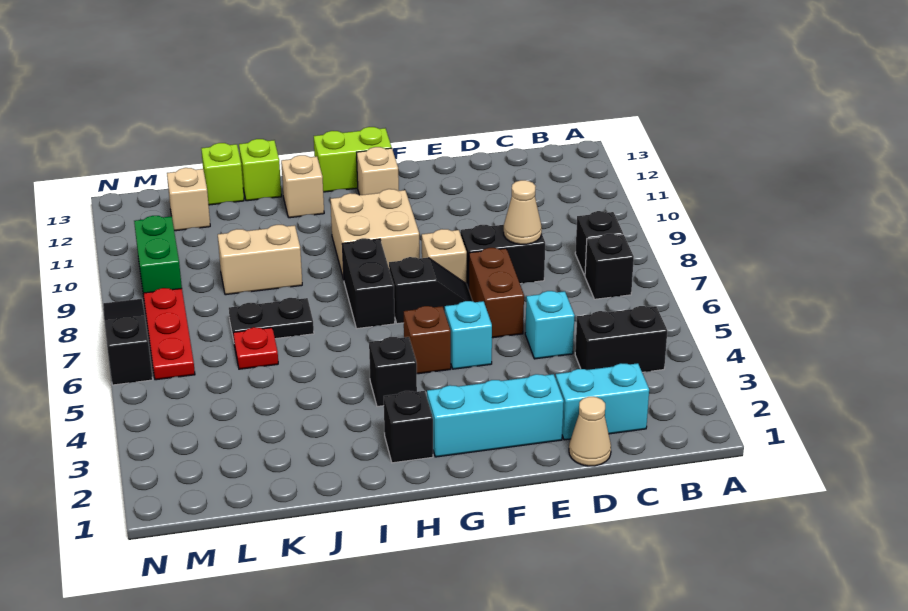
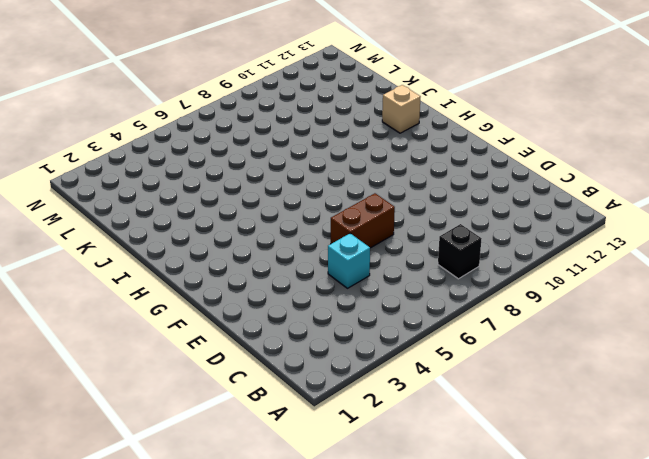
none -> black 1x2 brick [575,306,667,372]
none -> black 1x1 brick [585,234,634,299]
none -> cyan 1x2 brick [556,363,649,440]
none -> tan 1x1 cone [569,397,611,466]

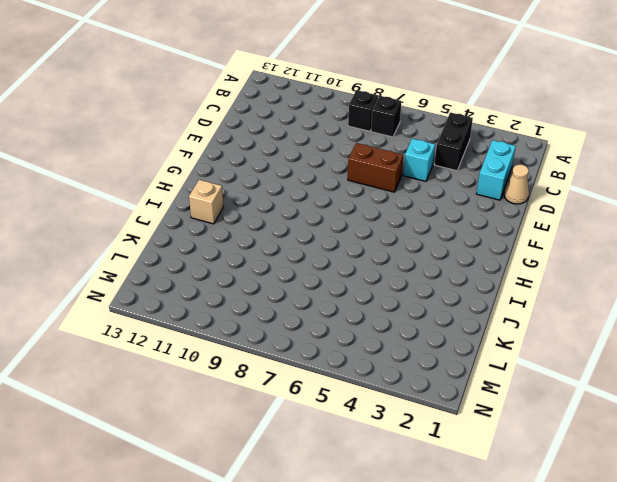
none -> black 1x2 brick [461,225,545,289]
none -> cyan 1x3 brick [427,374,564,457]
none -> cyan 1x1 brick [445,301,492,369]
none -> black 1x2 slope [389,257,472,324]

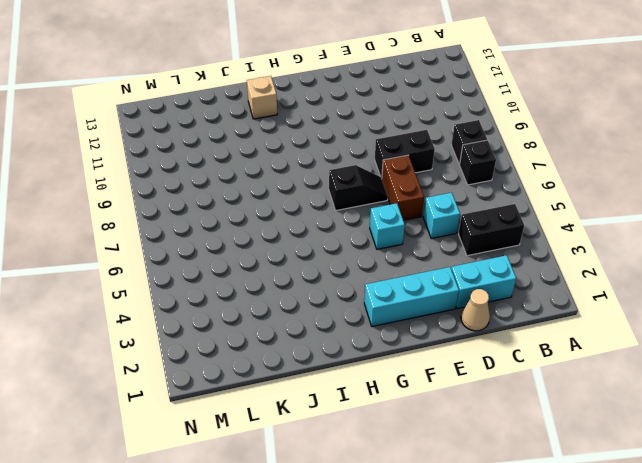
none -> tan 1x1 brick [422,229,467,283]
none -> brown 1x1 brick [404,306,451,374]
none -> tan 2x2 brick [330,189,420,279]
none -> tan 1x1 brick [357,147,399,195]

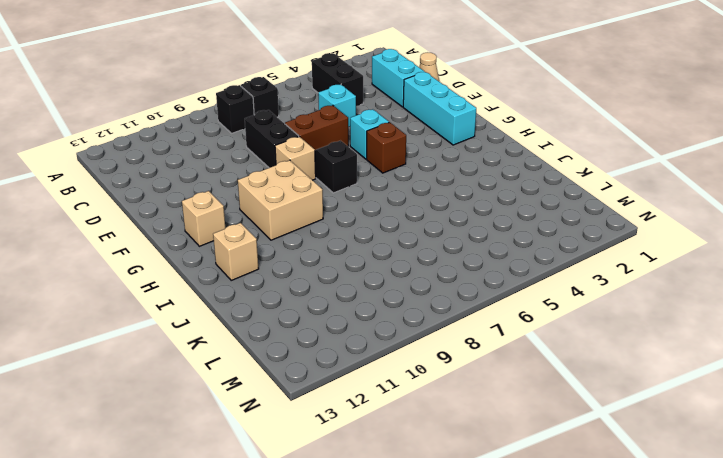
none -> lime 1x2 brick [314,127,392,192]
none -> black 1x1 brick [384,391,433,463]
none -> black 1x1 brick [369,337,417,407]
none -> black 1x2 brick [342,238,395,329]

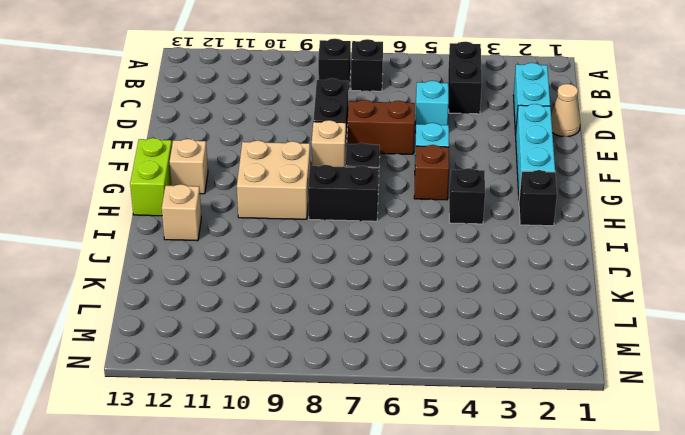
none -> black 1x2 plate [229,298,314,340]
none -> tan 1x2 brick [218,225,302,295]
none -> lime 1x1 brick [239,139,281,201]
none -> red 1x1 plate [233,327,278,369]

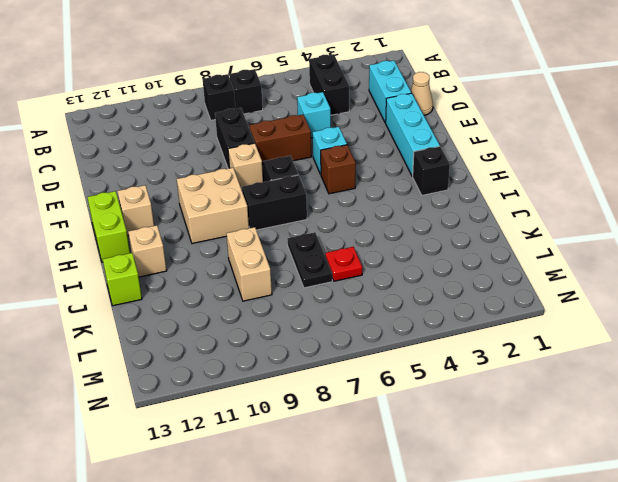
none -> black 1x1 brick [369,337,417,407]
none -> lime 1x1 brick [201,143,244,205]
none -> tan 1x1 brick [167,168,210,231]
none -> red 1x3 plate [143,288,195,380]

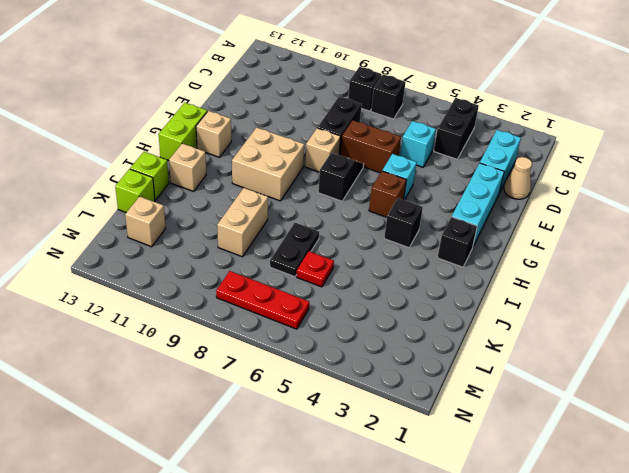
none -> black 1x2 brick [342,238,395,329]
none -> green 1x2 brick [134,216,182,296]
none -> black 1x3 slope [103,299,153,385]
none -> tan 1x1 cone [504,180,542,244]

